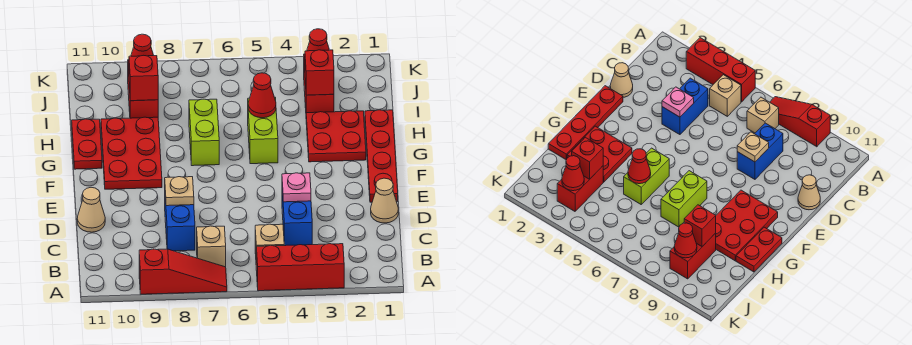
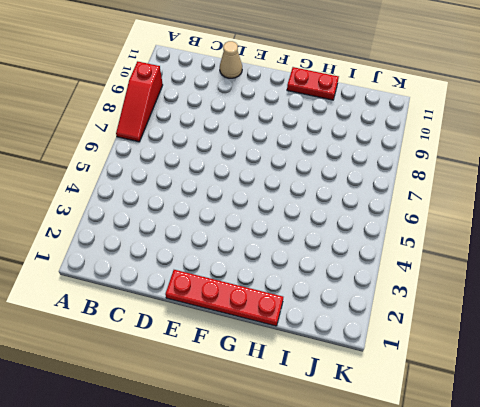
none -> red 1x3 brick [256,244,344,291]
none -> tan 1x1 brick [255,224,284,254]
none -> tan 1x1 brick [197,226,226,267]

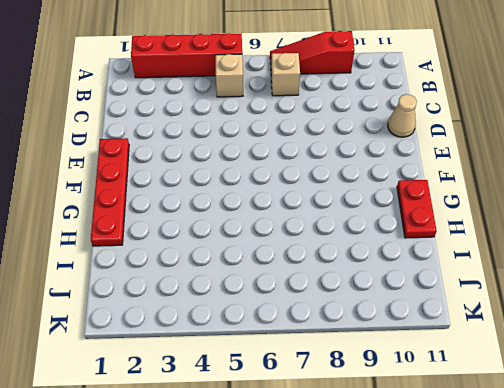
red 1x4 brick [131,33,242,78] -> red 1x3 brick [256,244,344,291]
none -> blue 1x2 brick [282,190,312,246]
none -> blue 1x2 brick [165,198,195,251]
none -> tan 1x1 cone [371,178,398,223]

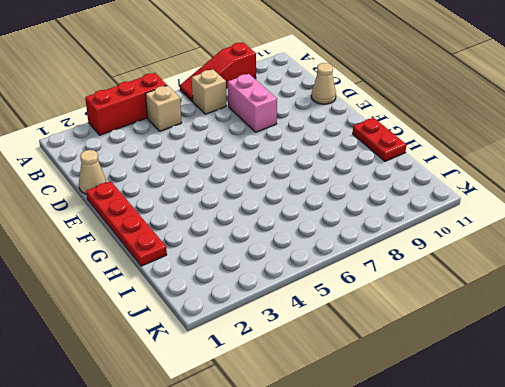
pink 1x2 brick [228,74,277,132] -> blue 1x2 brick [165,198,195,251]
none -> blue 1x2 brick [282,190,312,246]
none -> red 2x3 plate [101,117,162,189]
none -> red 2x2 plate [306,111,366,162]

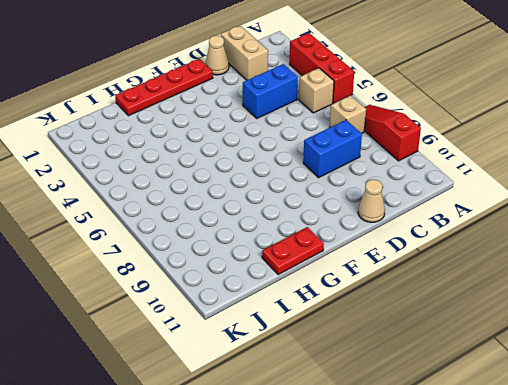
tan 1x2 brick [221,26,268,80] -> none
none -> red 2x3 plate [101,117,162,189]
none -> red 2x2 plate [306,111,366,162]
none -> lime 1x2 brick [248,98,278,164]

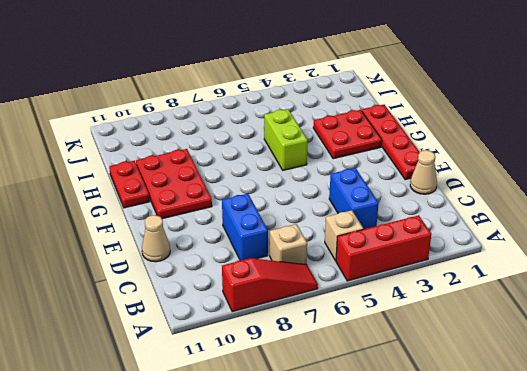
none -> lime 1x2 brick [189,99,219,166]
none -> red 1x2 brick [304,54,334,113]
none -> red 1x2 brick [128,60,158,118]

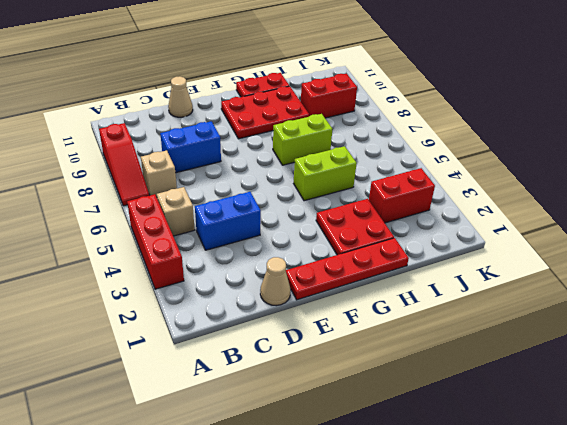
none -> pink 1x1 plate [282,173,311,202]
none -> tan 1x1 plate [165,177,194,206]
none -> red 1x1 cone [248,73,276,118]

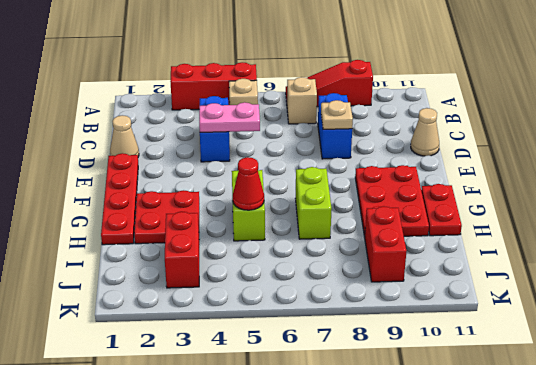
pink 1x2 plate [199,102,260,132] -> pink 1x1 plate [282,173,311,202]
none -> red 1x1 brick [305,50,334,95]
none -> red 1x1 brick [129,55,158,101]
none -> red 1x1 cone [304,29,329,65]

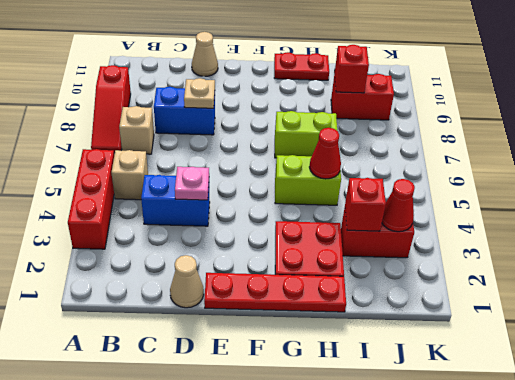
none -> red 2x3 plate [101,117,162,189]
none -> red 1x1 cone [128,34,154,70]

